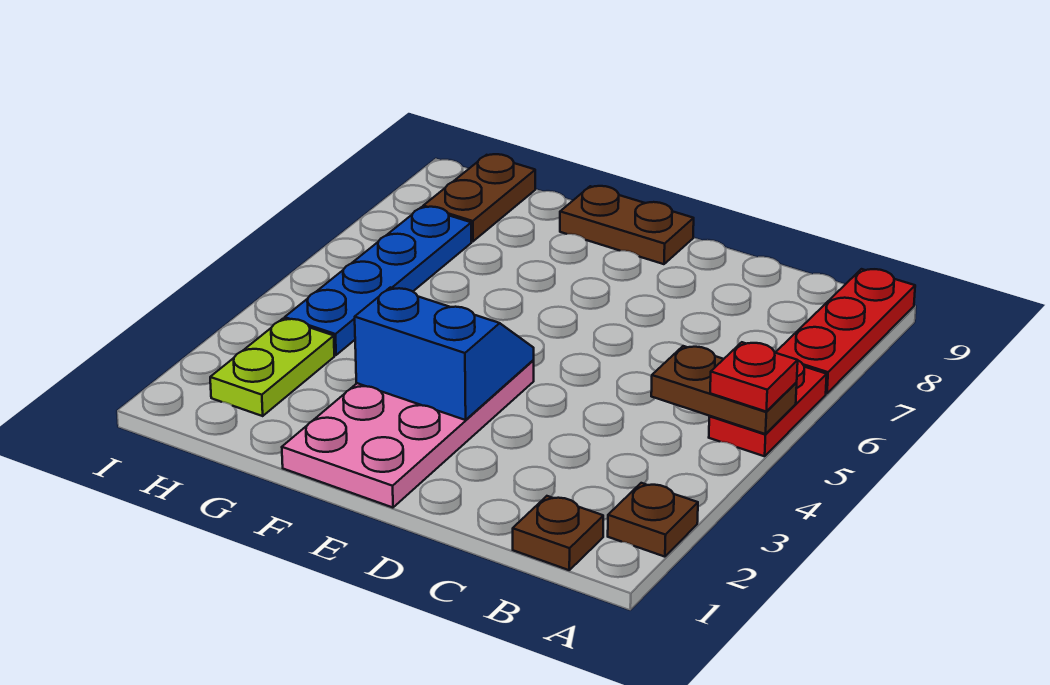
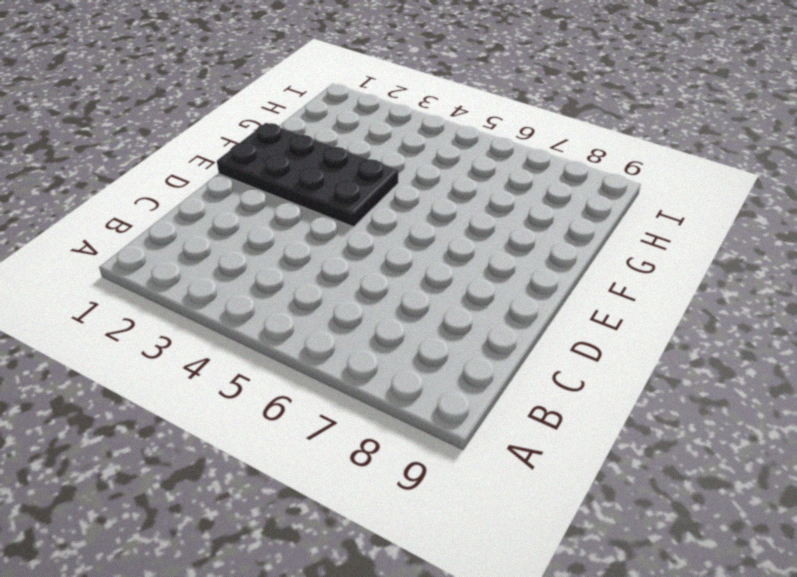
black 2x4 plate [217,123,398,227] -> pink 2x4 plate [282,361,534,508]
none -> brown 1x1 plate [608,483,698,557]
none -> red 1x2 plate [709,361,827,456]
none -> red 1x3 plate [775,269,915,393]

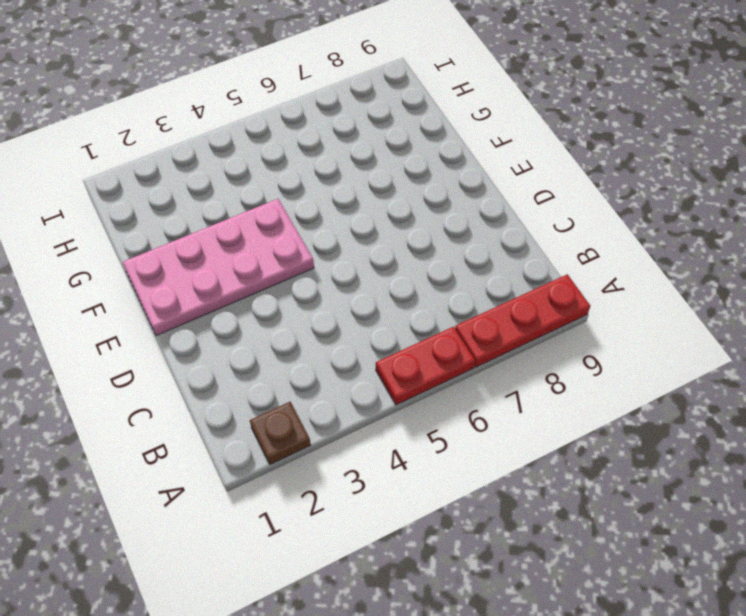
none -> brown 1x1 plate [513,496,603,570]
none -> brown 1x2 plate [560,186,694,264]
none -> lime 1x2 plate [210,319,334,416]

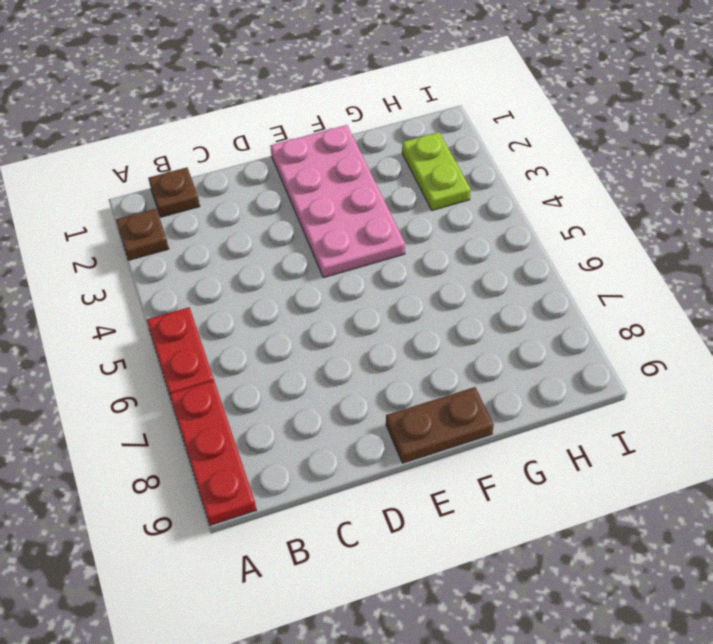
none -> blue 1x4 plate [285,207,471,355]
none -> brown 1x2 plate [423,154,535,242]
none -> brown 1x2 plate [651,346,797,434]

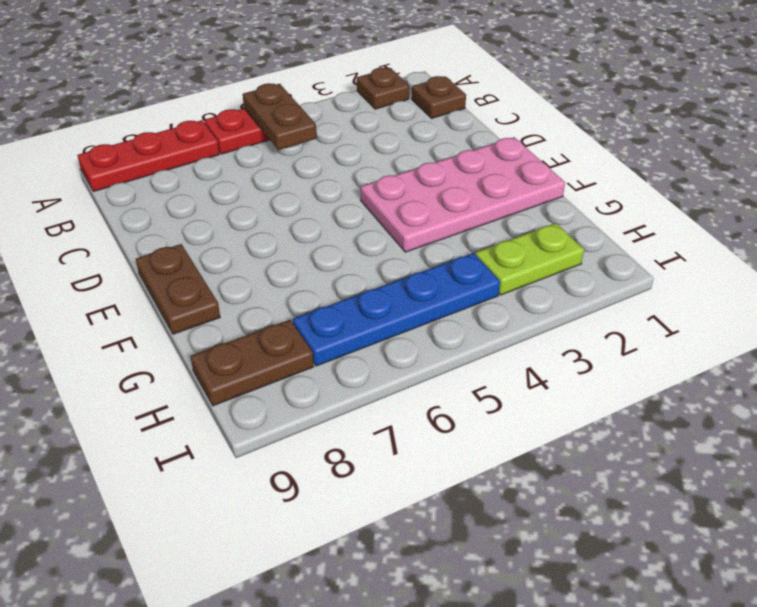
none -> blue 2x2 slope [355,287,534,420]
none -> red 1x1 plate [710,342,798,411]

